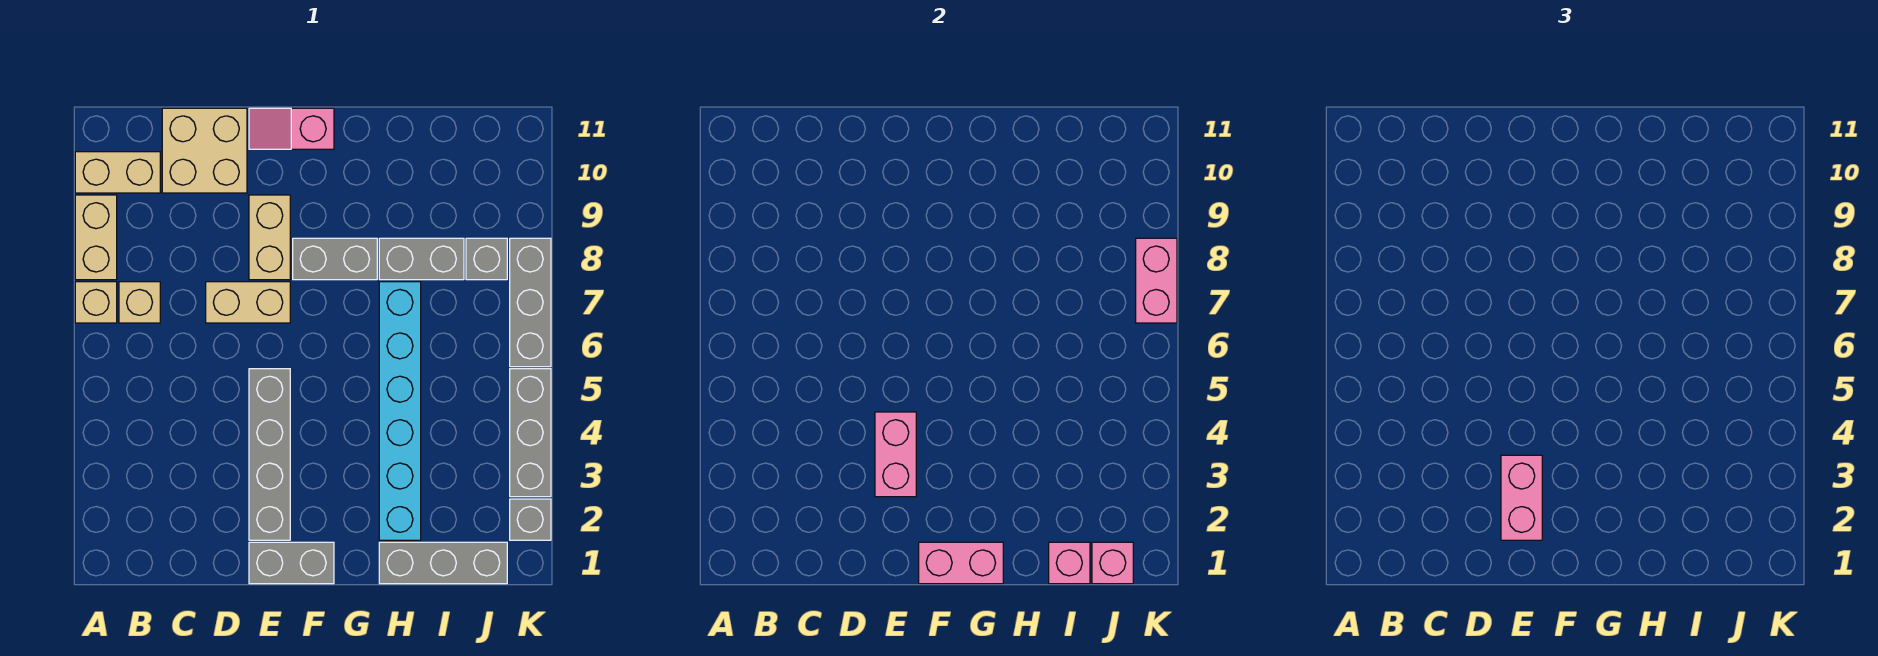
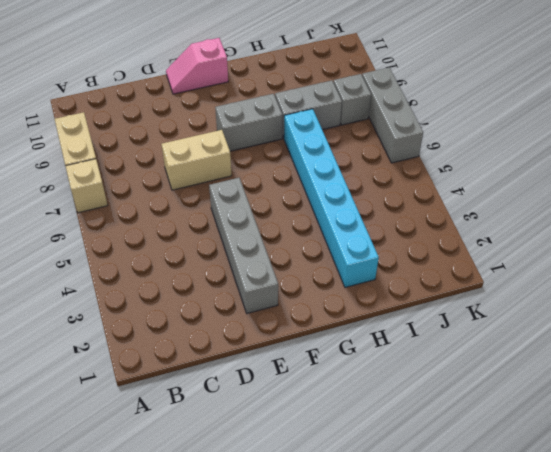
none -> tan 1x2 brick [75,152,160,193]
none -> tan 1x1 brick [119,282,160,323]
none -> tan 2x2 brick [162,108,247,193]

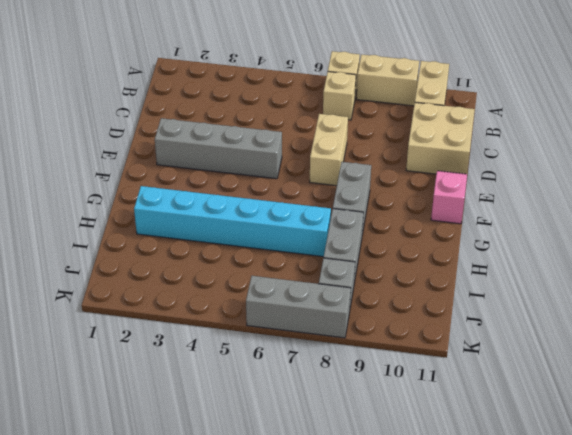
none -> grey 1x2 brick [249,542,334,584]
none -> tan 1x2 brick [249,195,290,280]
none -> grey 1x3 brick [379,542,507,584]

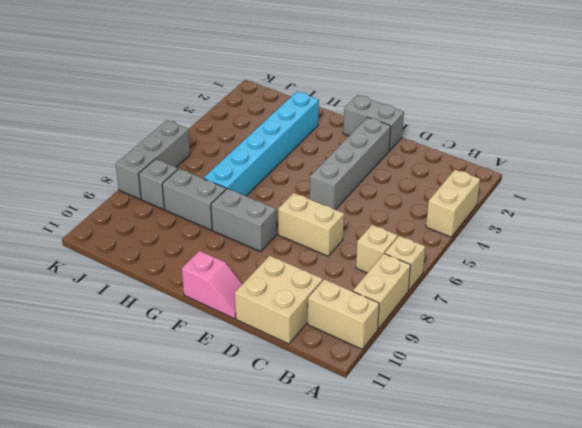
tan 1x2 brick [426,169,480,237] -> tan 1x2 brick moved to [249,195,290,280]
none -> grey 1x3 brick [379,542,507,584]
none -> grey 1x1 brick [510,499,551,540]
none -> grey 1x3 brick [510,369,551,497]

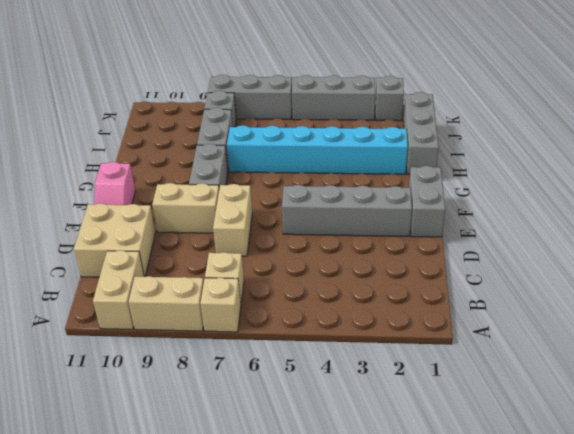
none -> pink 1x2 brick [875,412,916,497]
none -> pink 1x2 brick [919,542,1003,584]
none -> pink 1x1 brick [1049,542,1090,584]

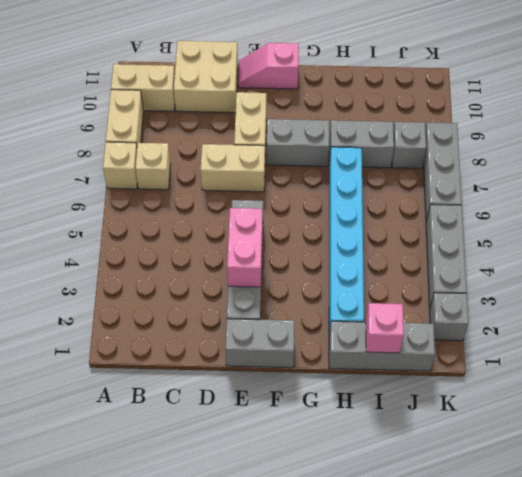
none -> pink 1x2 brick [919,542,1003,584]
none -> pink 1x1 brick [1092,542,1133,584]
none -> pink 1x2 brick [1136,238,1177,323]

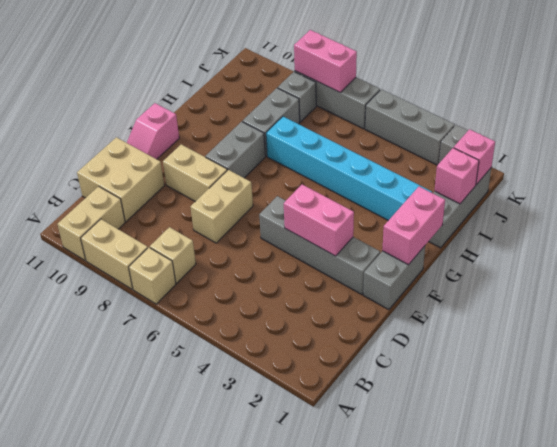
none -> pink 1x2 brick [1501,455,1542,540]

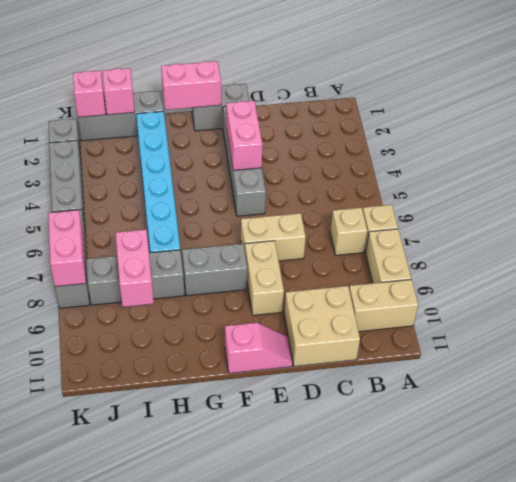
pink 1x2 brick [115,230,154,307] -> pink 1x2 brick moved to [1501,455,1542,540]

